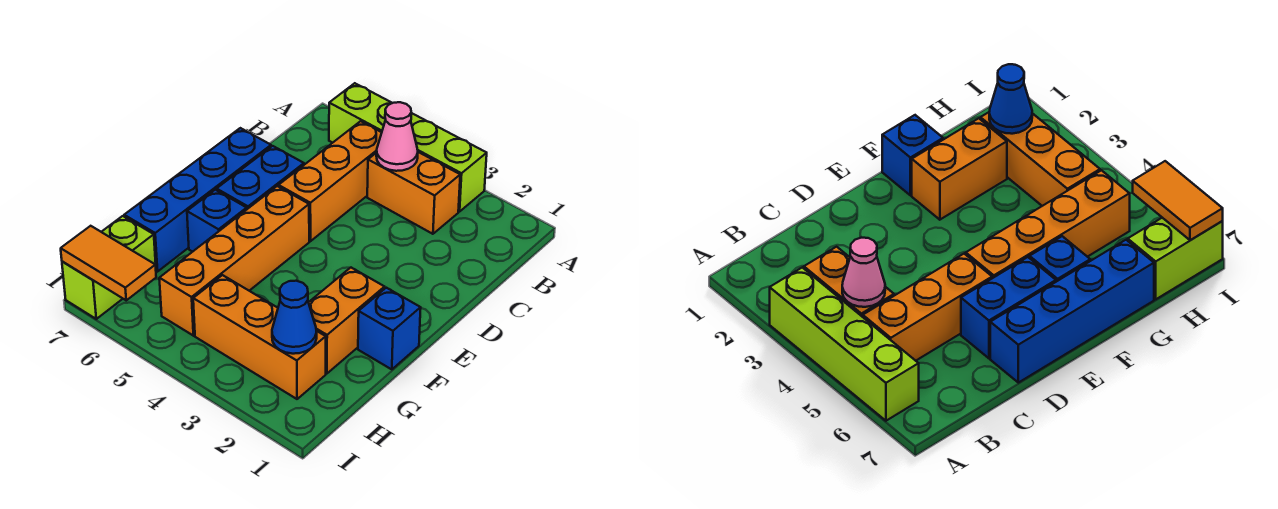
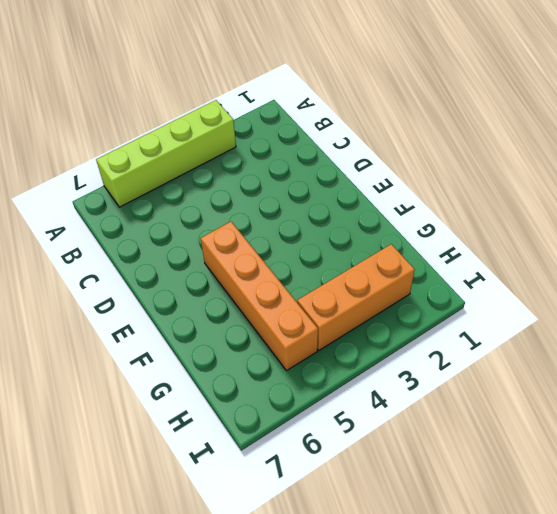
none -> orange 1x2 brick [367,152,460,234]
none -> orange 1x3 brick [279,121,382,241]
none -> blue 1x2 brick [217,146,304,209]

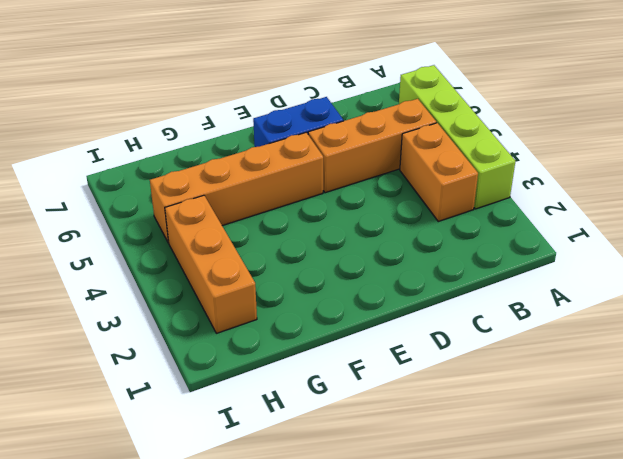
none -> blue 1x4 brick [124,128,271,271]
none -> blue 1x1 brick [358,288,421,369]
none -> orange 1x2 brick [308,268,385,373]

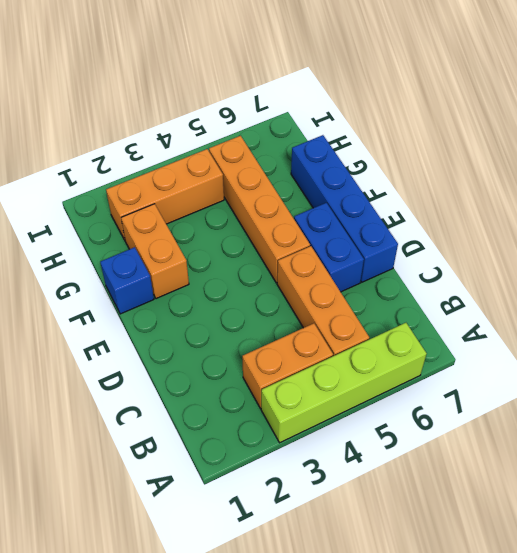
none -> blue 1x1 brick [187,190,247,252]
none -> lime 1x2 brick [62,216,156,319]
none -> pink 1x1 cone [376,102,418,171]

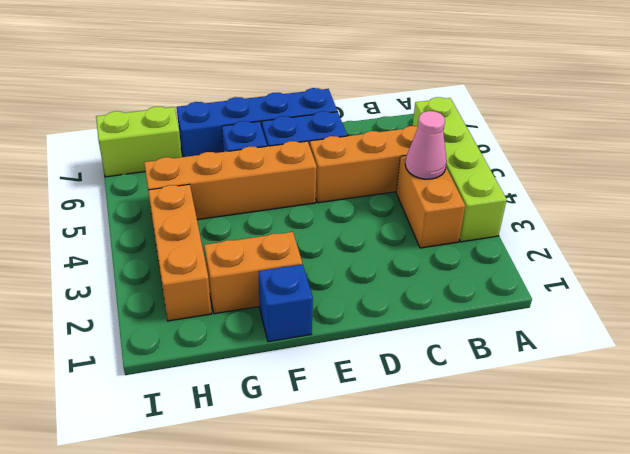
none -> blue 1x1 cone [272,281,317,354]
none -> orange 1x2 tile [61,226,156,300]

